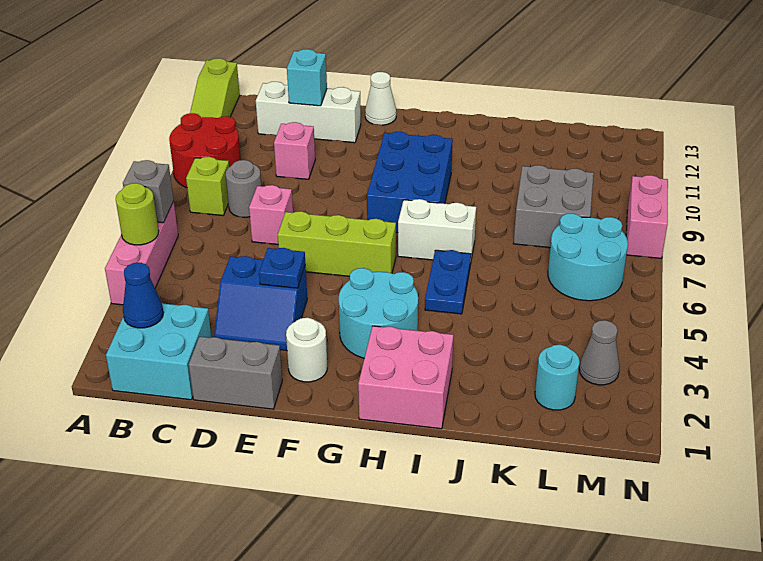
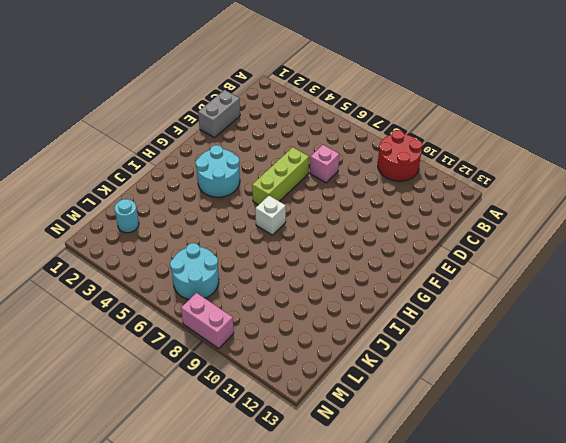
white 1x1 brick [255,196,286,235] -> white 1x2 brick [398,199,476,260]
none -> pink 1x3 brick [105,202,178,305]
none -> lime 1x3 slope [190,58,240,118]
none -> cyan 2x2 brick [106,303,212,400]

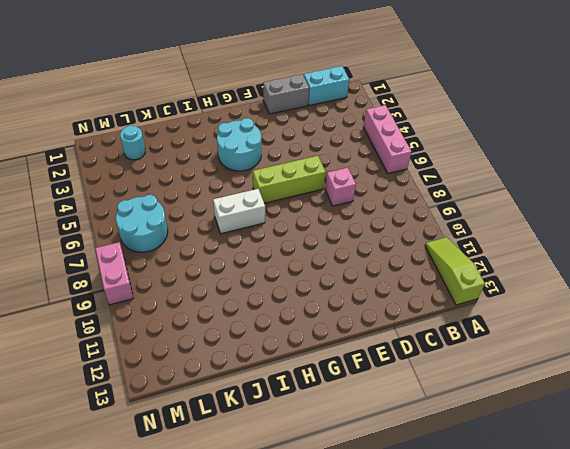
cyan 1x2 brick [304,66,349,106] -> cyan 2x2 brick [106,303,212,400]
none -> red 2x2 round brick [169,113,241,188]
none -> lime 1x1 brick [186,157,229,215]
none -> grey 1x1 round brick [226,160,261,217]

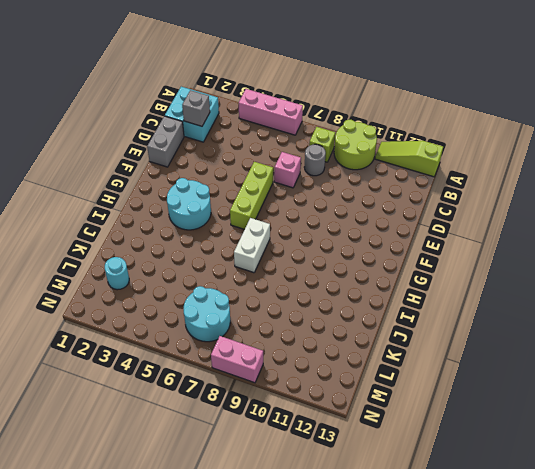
lime 2x2 round brick [334,120,377,170] -> red 2x2 round brick [169,113,241,188]
grey 1x1 brick [182,90,210,126] -> grey 1x1 brick moved to [123,160,174,223]
none -> white 1x3 brick [256,82,361,143]
none -> blue 2x2 slope [214,256,307,351]
none -> pink 1x1 brick [274,122,315,179]

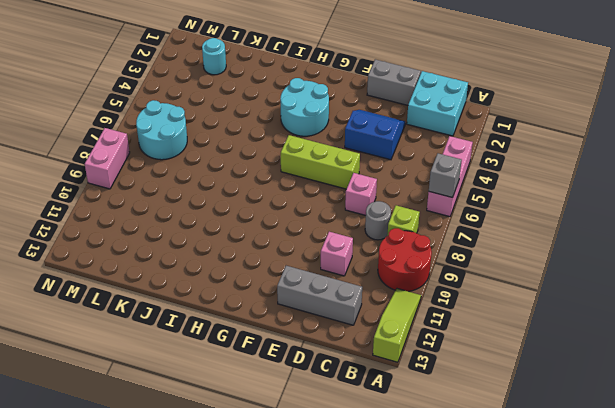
grey 1x3 brick [277,266,362,325] -> white 1x3 brick [256,82,361,143]
none -> white 1x1 round brick [286,318,327,382]
none -> white 1x1 cone [365,72,396,125]
none -> blue 2x3 brick [367,132,453,233]

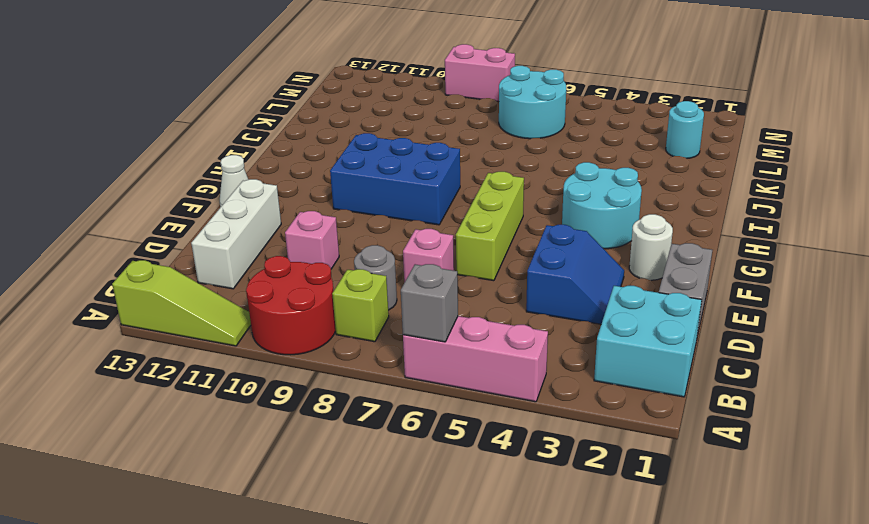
none -> pink 2x2 brick [358,326,454,429]
none -> white 1x2 brick [398,199,476,260]
none -> blue 1x2 plate [425,250,471,314]

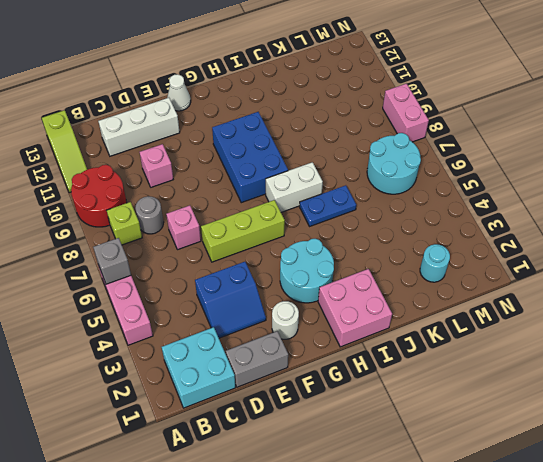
blue 1x2 plate [299,185,356,227] -> blue 1x2 plate turned to [425,250,471,314]
none -> grey 2x2 brick [513,165,594,248]
none -> grey 1x1 cone [579,320,620,385]
none -> lime 1x1 round brick [116,183,159,245]

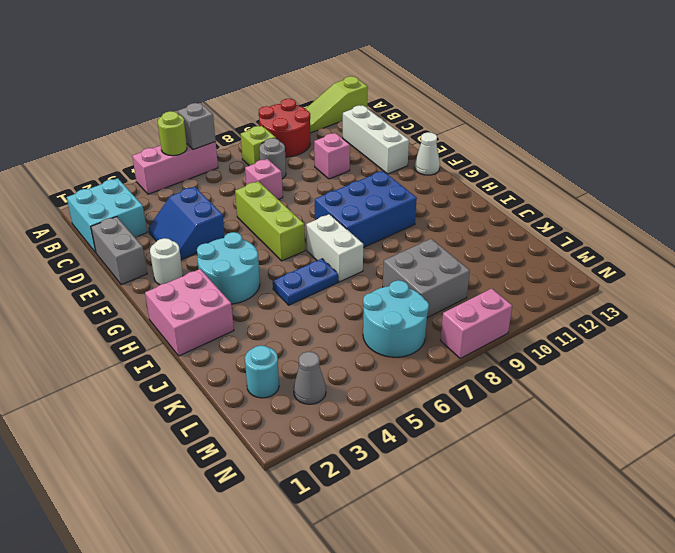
none -> blue 1x1 cone [123,263,163,328]
none -> cyan 1x1 brick [287,49,327,106]
none -> blue 1x1 plate [259,248,305,288]

